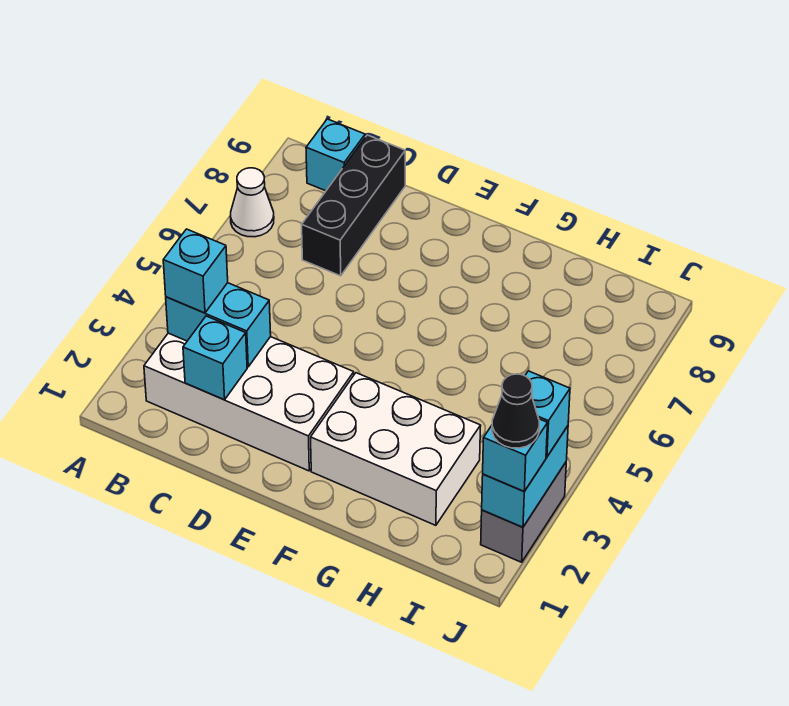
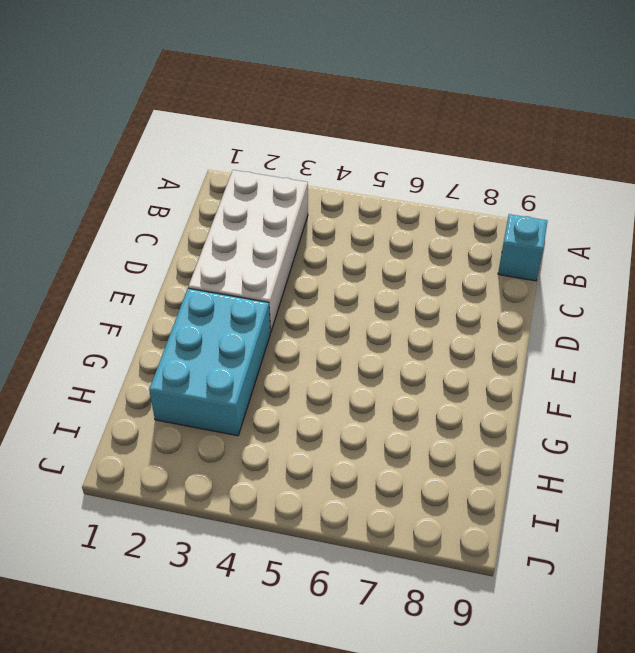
cyan 2x3 brick [149,288,270,436] -> white 2x3 brick [311,373,481,525]
none -> white 1x1 cone [230,168,274,237]
none -> black 1x3 brick [302,135,405,276]
none -> grey 1x2 brick [481,462,566,562]

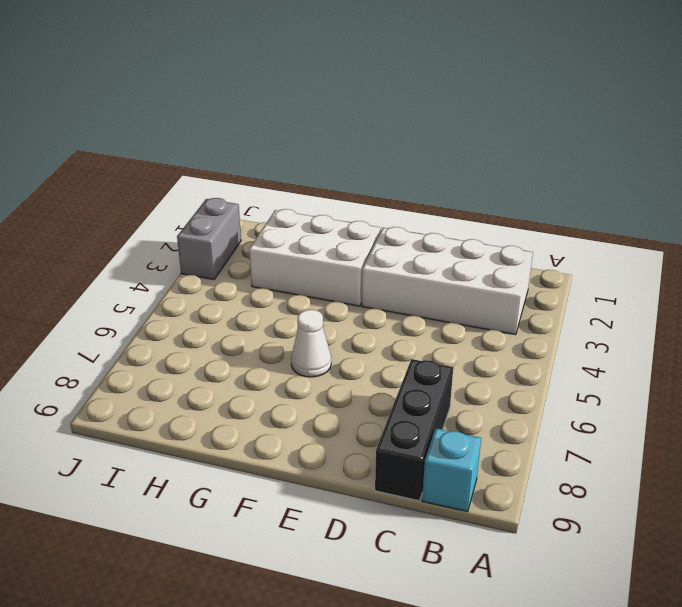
white 1x1 cone [291,310,331,377] -> white 1x1 cone moved to [230,168,274,237]
none -> cyan 1x2 brick [166,283,271,367]
none -> cyan 1x1 brick [183,316,247,400]
none -> cyan 1x2 brick [482,426,568,527]

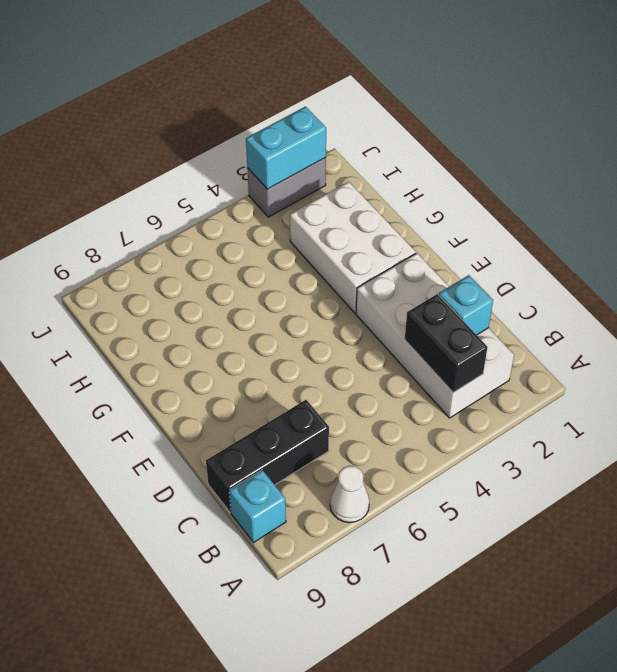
black 1x2 brick [405,294,487,392] -> cyan 1x2 brick [166,283,271,367]
none -> cyan 1x1 brick [163,229,228,313]
none -> cyan 1x1 brick [483,419,548,491]
none -> cyan 1x1 brick [525,371,570,457]

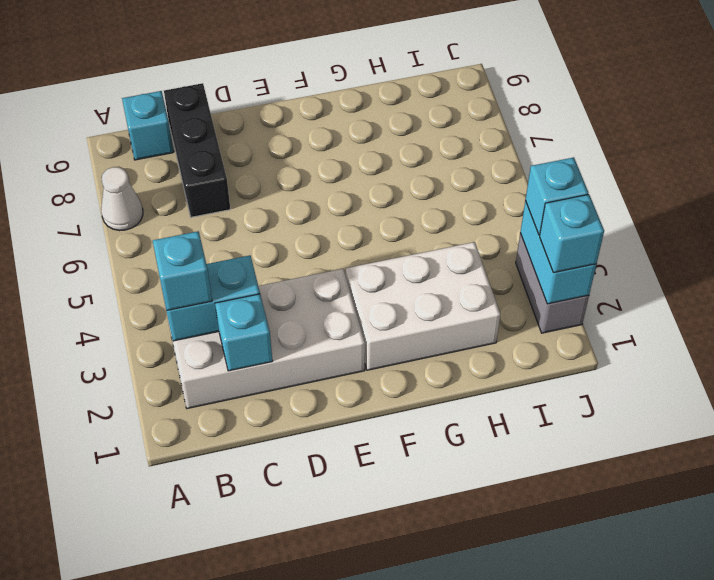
none -> black 1x1 cone [492,374,539,448]

